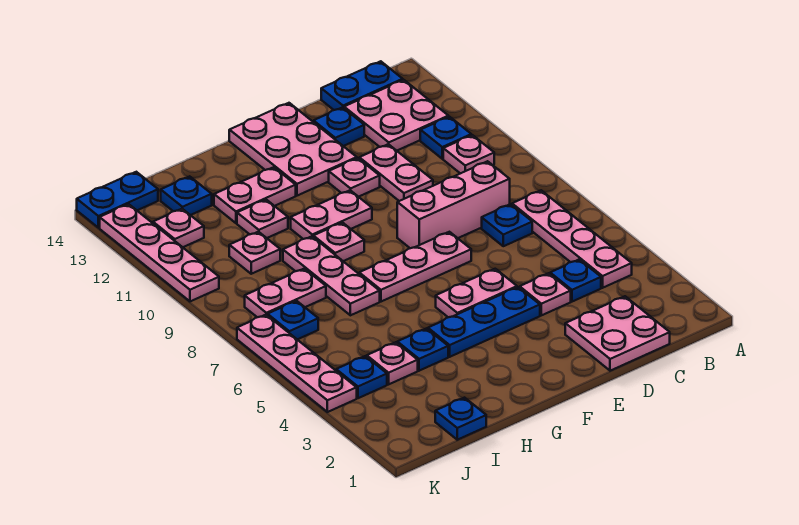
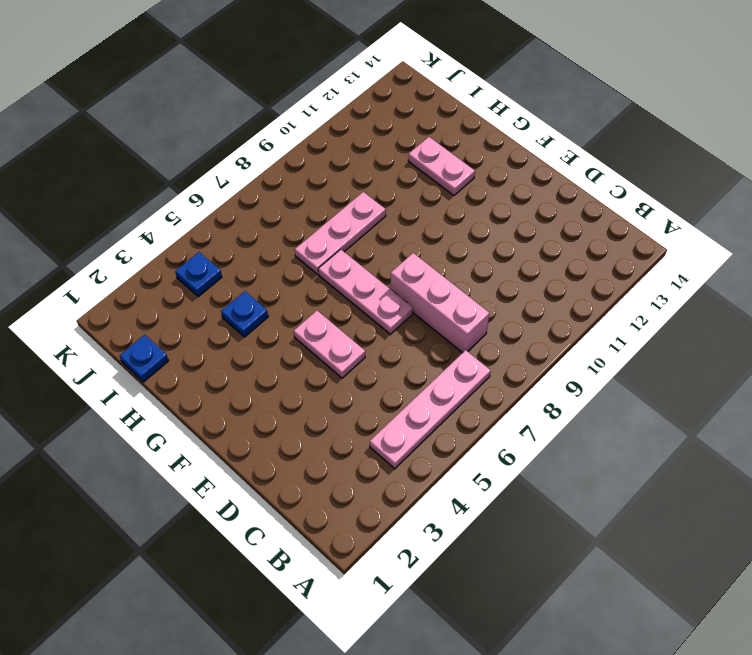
none -> pink 1x1 plate [443,135,494,174]
none -> blue 1x1 plate [420,117,471,159]
none -> pink 2x2 plate [344,80,448,151]
none -> blue 1x2 plate [321,61,403,110]

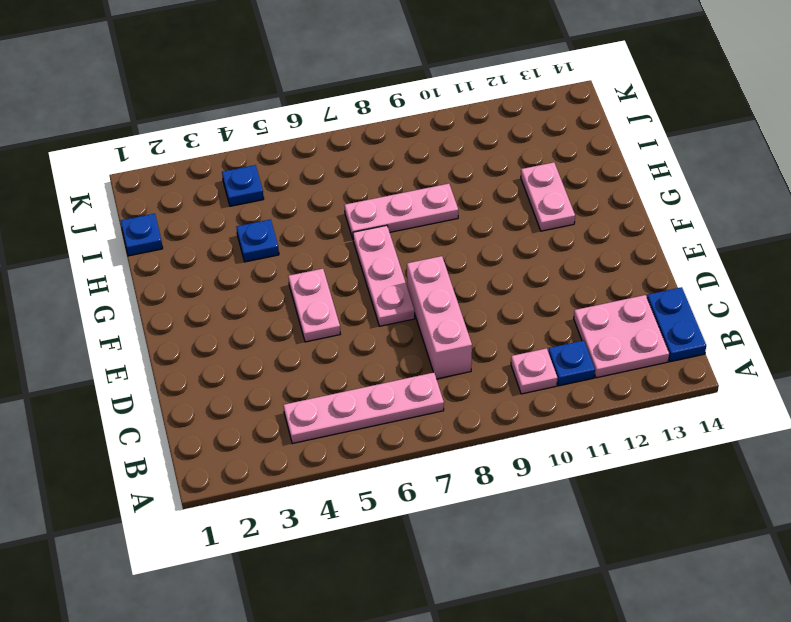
none -> pink 2x2 plate [565,296,670,371]
none -> blue 1x1 plate [550,259,601,302]
none -> blue 1x1 plate [482,204,532,246]
none -> pink 1x1 plate [520,273,571,315]

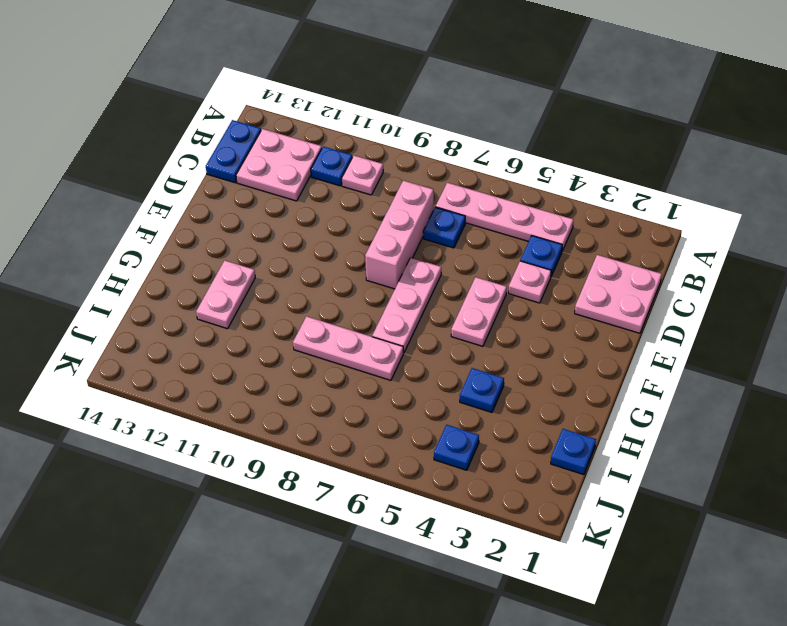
none -> pink 1x2 plate [359,144,433,201]
none -> blue 1x1 plate [314,107,364,146]
none -> blue 1x3 plate [428,287,540,357]
none -> pink 1x1 plate [329,158,380,197]

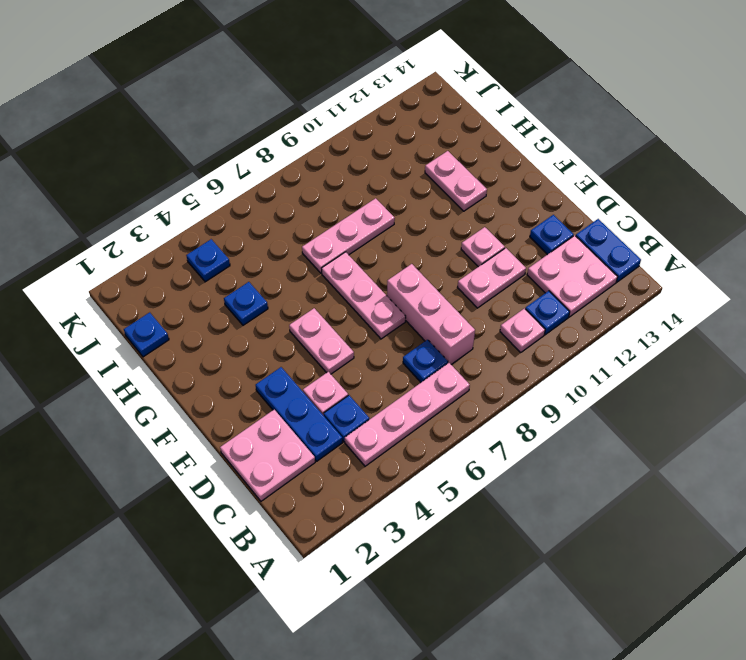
blue 1x3 plate [256,367,343,461] -> blue 1x3 plate moved to [428,287,540,357]
none -> pink 2x3 plate [229,103,357,196]
none -> pink 1x2 plate [291,190,372,239]
none -> pink 1x1 plate [313,223,364,261]
none -> pink 1x1 plate [237,200,288,238]

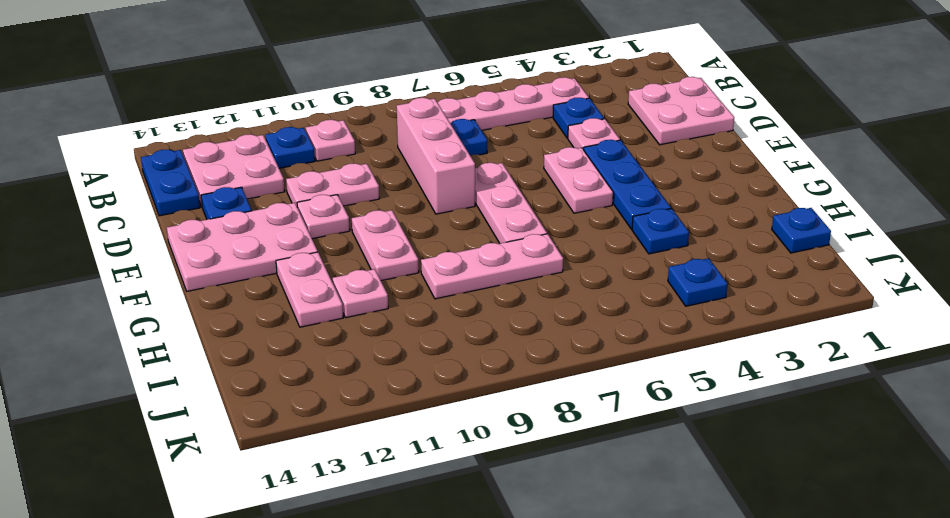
none -> pink 1x1 plate [313,223,364,261]
none -> pink 1x1 plate [367,342,418,384]
none -> pink 1x2 plate [245,269,326,317]
none -> pink 1x1 plate [229,232,280,274]

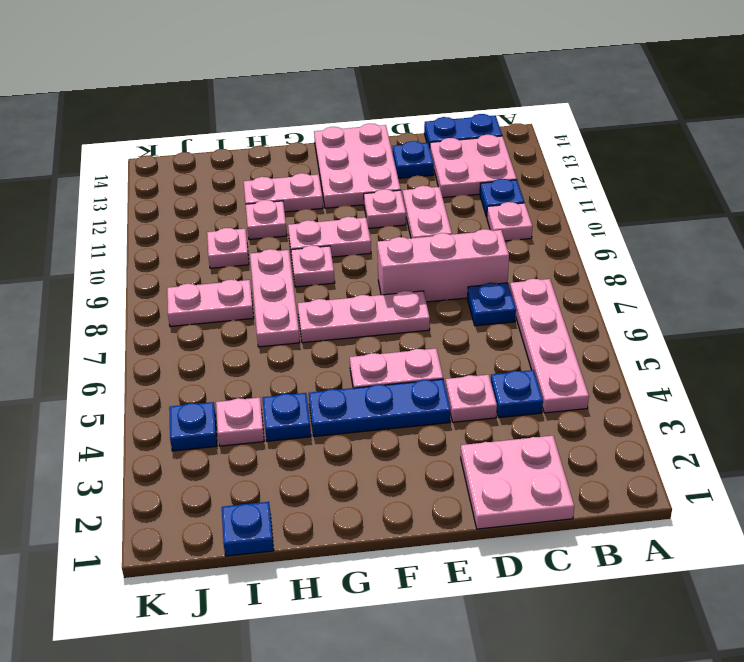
none -> blue 1x1 plate [161,176,212,215]
none -> blue 1x1 plate [268,301,318,340]
none -> pink 1x1 plate [153,209,204,247]
none -> blue 1x2 plate [77,172,158,228]

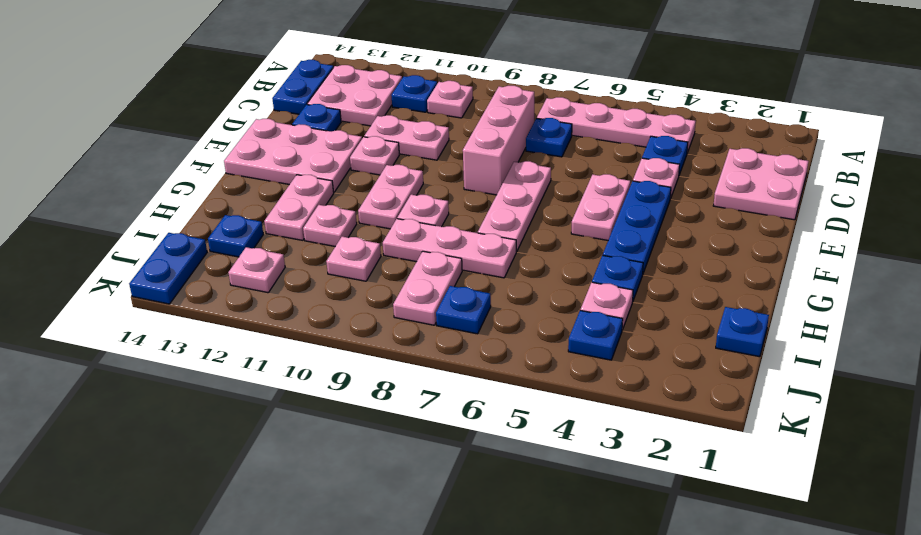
none -> pink 1x4 plate [237,315,357,412]
none -> pink 1x4 plate [100,204,219,301]

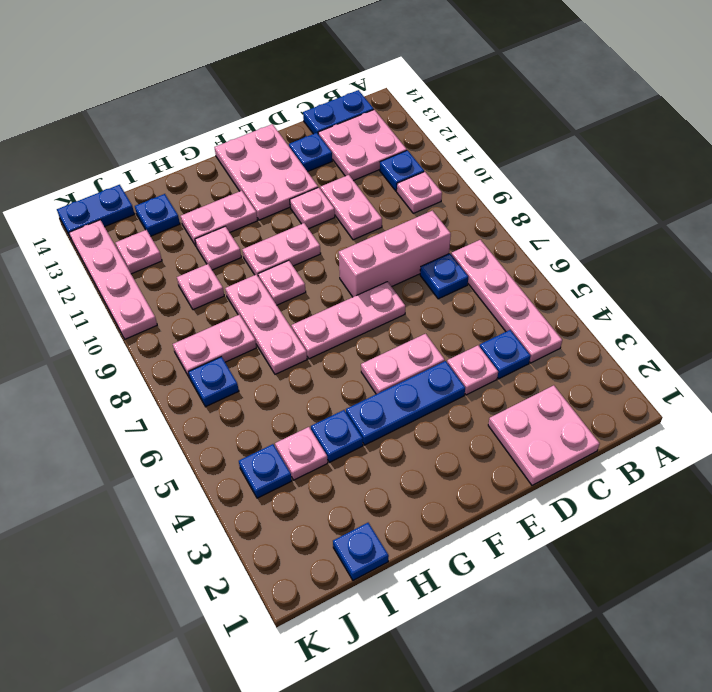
none -> pink 1x4 plate [237,315,357,412]

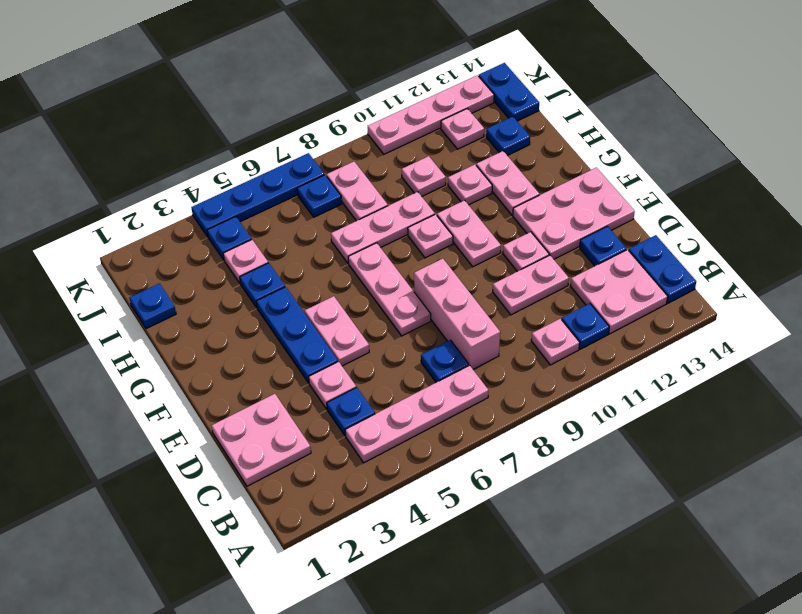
blue 1x4 plate [191,153,324,237] -> pink 1x4 plate [237,315,357,412]

